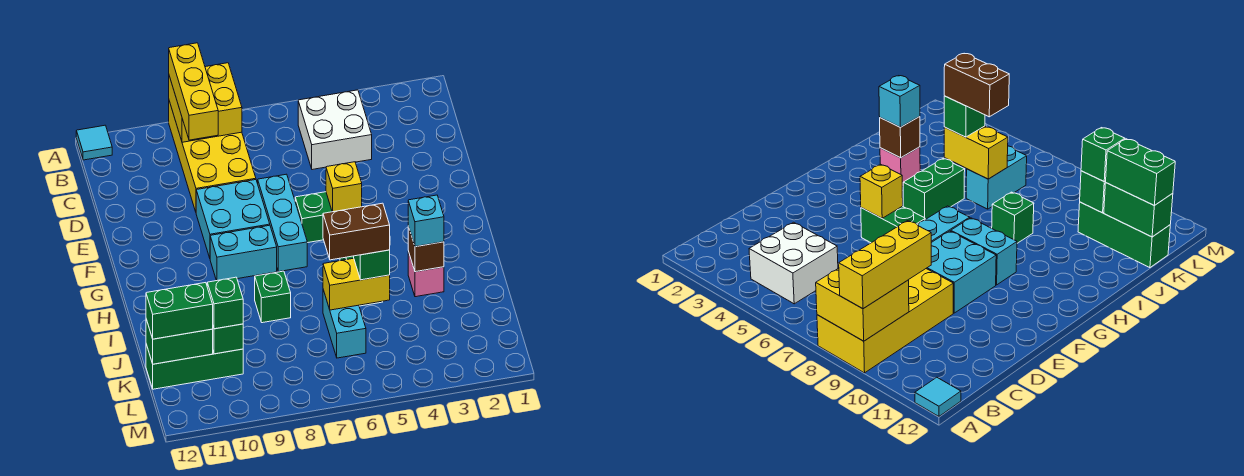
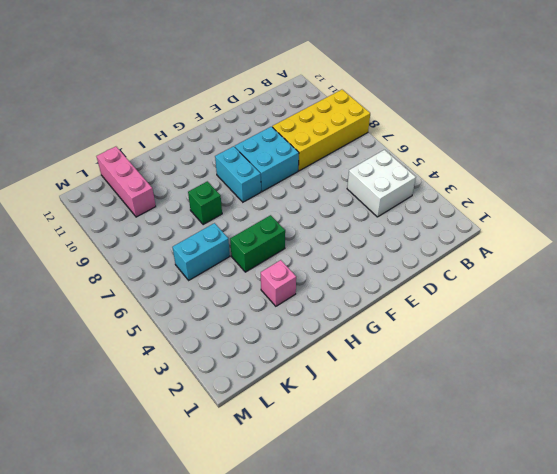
pink 1x3 brick [97,147,156,217] -> green 1x3 brick [146,344,243,389]
none -> cyan 1x1 tile [76,125,112,160]
none -> cyan 1x3 brick [258,174,307,272]
none -> green 1x2 brick [295,192,332,243]

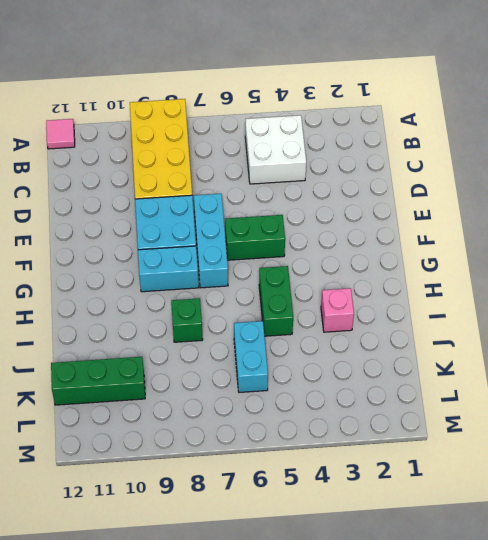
pink 1x1 tile [46,119,75,149] -> cyan 1x1 tile [76,125,112,160]
none -> yellow 2x2 brick [169,63,242,142]
none -> yellow 1x1 brick [326,162,362,212]
none -> brown 1x1 brick [408,226,444,272]

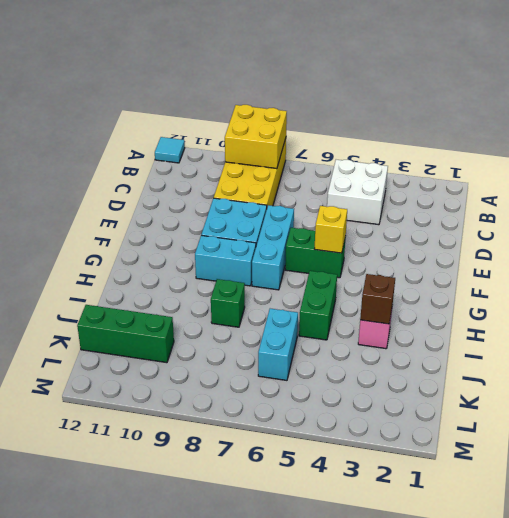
none -> yellow 1x2 brick [323,258,390,310]
none -> green 1x1 brick [213,324,243,354]
none -> green 1x2 brick [146,319,213,364]

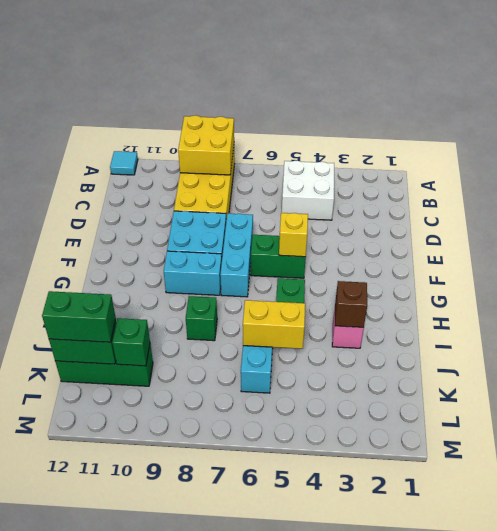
none -> yellow 1x3 brick [169,43,218,140]
none -> cyan 1x1 brick [408,195,444,247]
none -> green 1x1 brick [354,250,390,280]

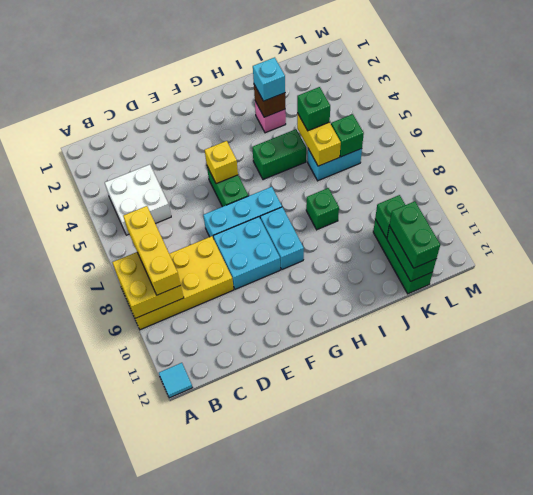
yellow 1x3 brick [123,206,181,295] -> yellow 1x3 brick turned to [169,43,218,140]
green 1x1 brick [331,114,364,157] -> green 1x1 brick moved to [207,277,243,329]
none -> brown 1x2 brick [323,203,390,260]

